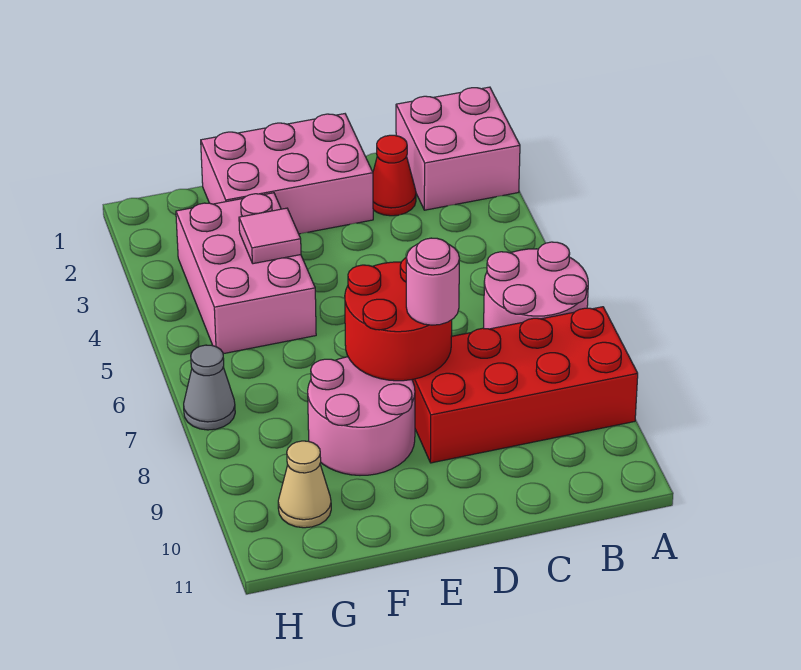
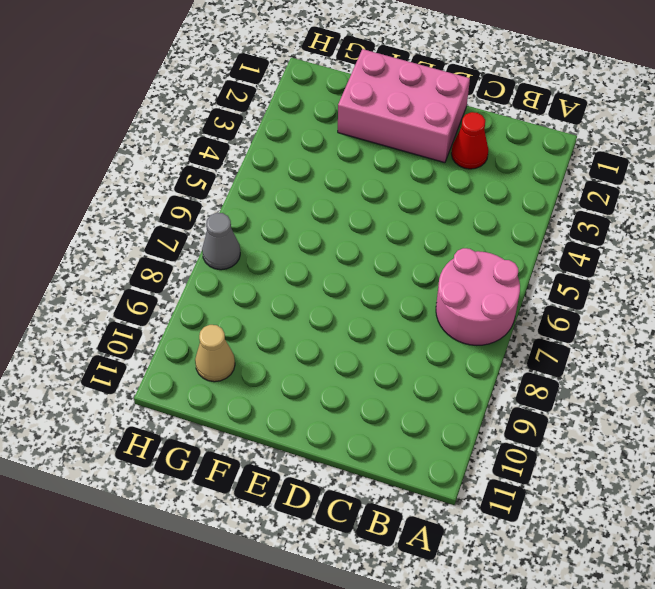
none -> pink 2x2 brick [396,87,520,210]
none -> red 2x4 brick [412,307,638,463]
none -> pink 2x2 round brick [308,357,415,475]

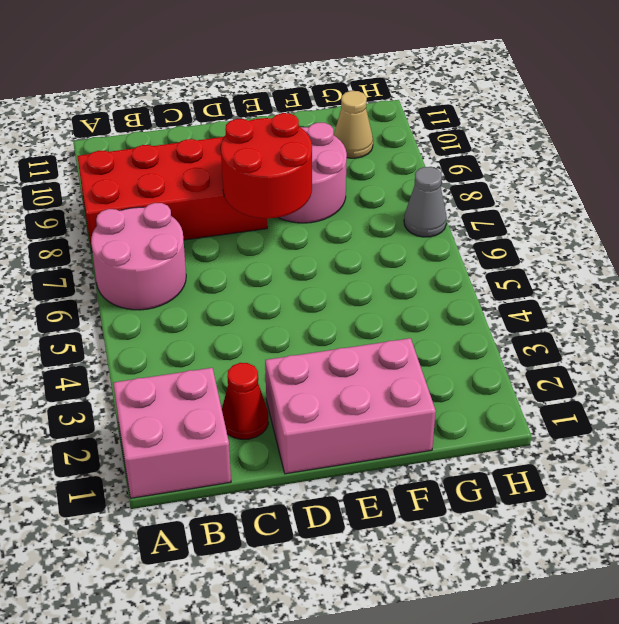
none -> pink 2x3 brick [176,193,316,354]
none -> pink 1x1 tile [239,208,301,264]
none -> pink 1x1 round brick [406,238,459,325]

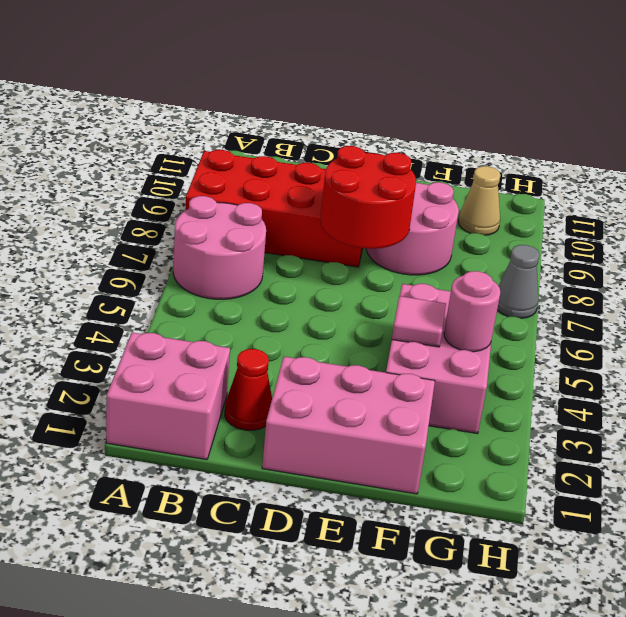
pink 1x1 round brick [444,271,500,352] -> pink 1x1 round brick moved to [406,238,459,325]

